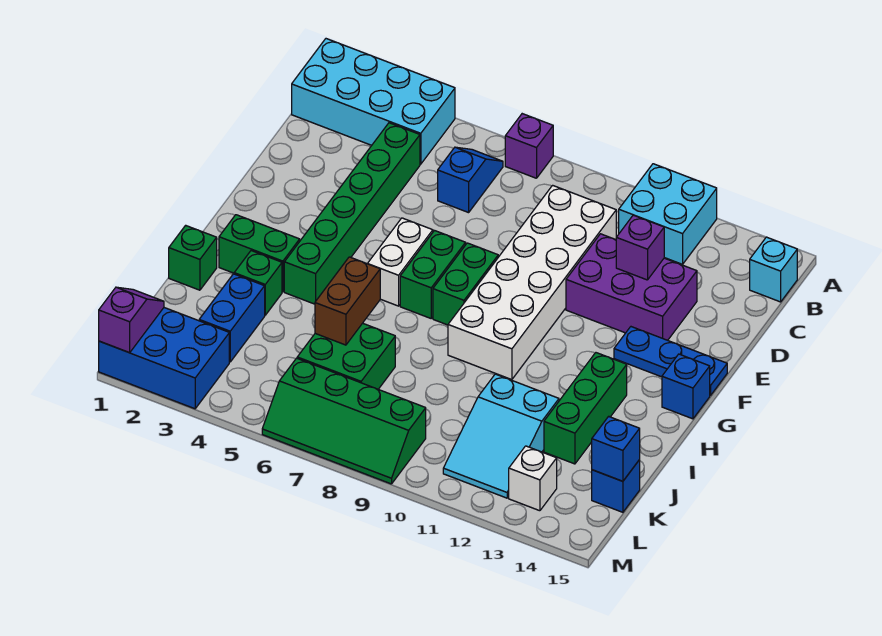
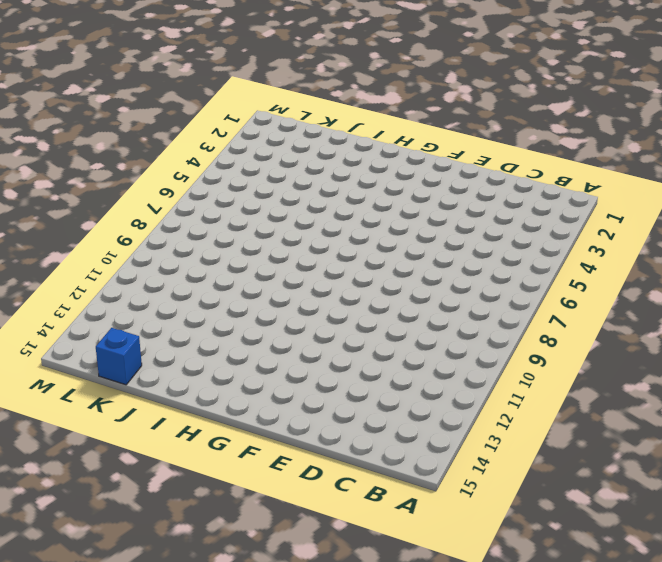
none -> cyan 2x4 brick [292,39,455,164]
none -> purple 1x1 brick [505,114,553,178]
none -> cyan 2x2 brick [619,164,717,264]

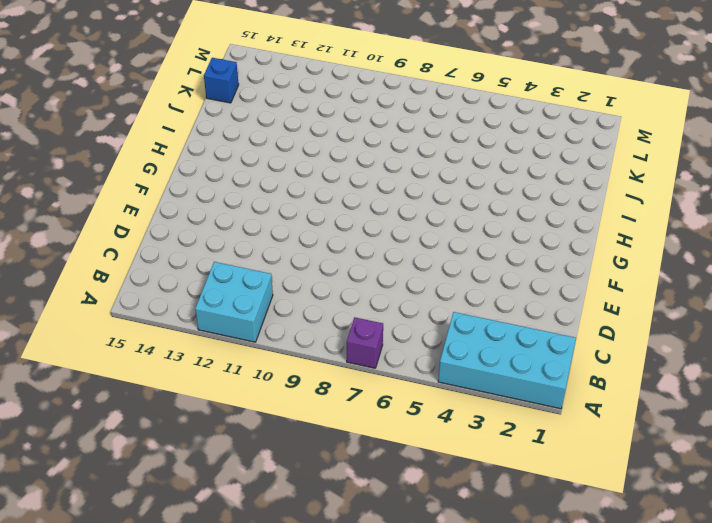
none -> blue 1x2 slope [438,147,503,213]
none -> cyan 1x1 brick [750,237,797,302]
none -> green 1x6 brick [284,123,420,304]

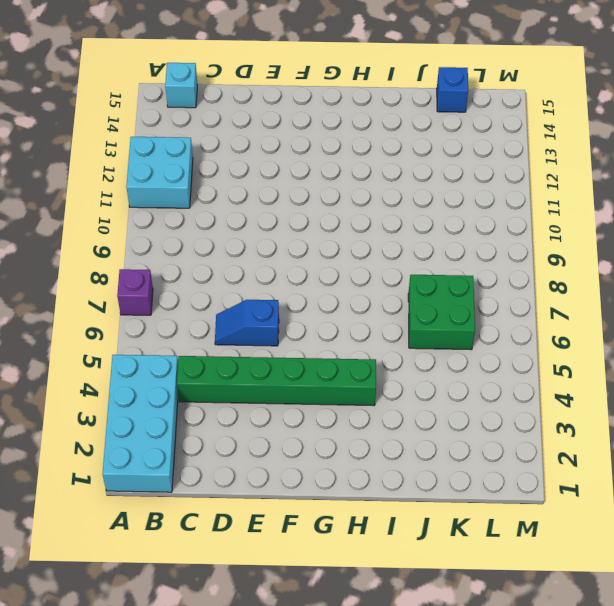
blue 1x2 slope [215,300,279,346] -> blue 1x2 slope moved to [438,147,503,213]
none -> white 2x6 brick [448,185,616,380]
none -> purple 2x3 brick [566,234,697,340]
none -> white 1x2 brick [367,218,433,306]

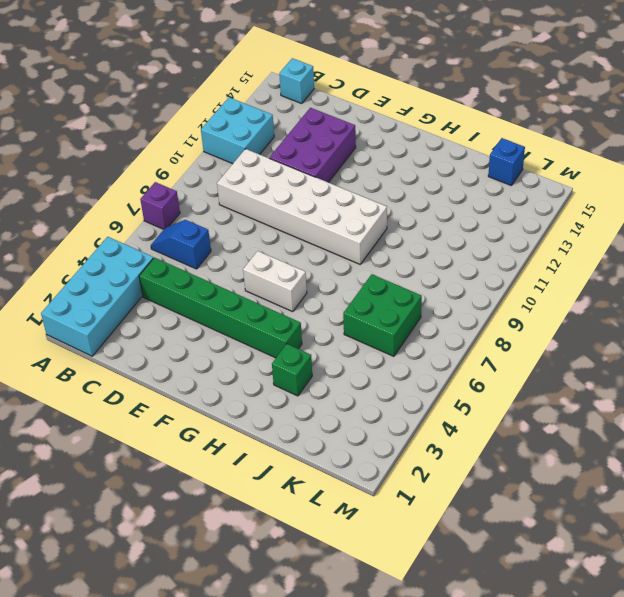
none -> green 1x2 brick [400,231,466,318]
none -> green 1x2 brick [433,243,498,325]
none -> blue 1x3 plate [614,327,727,395]

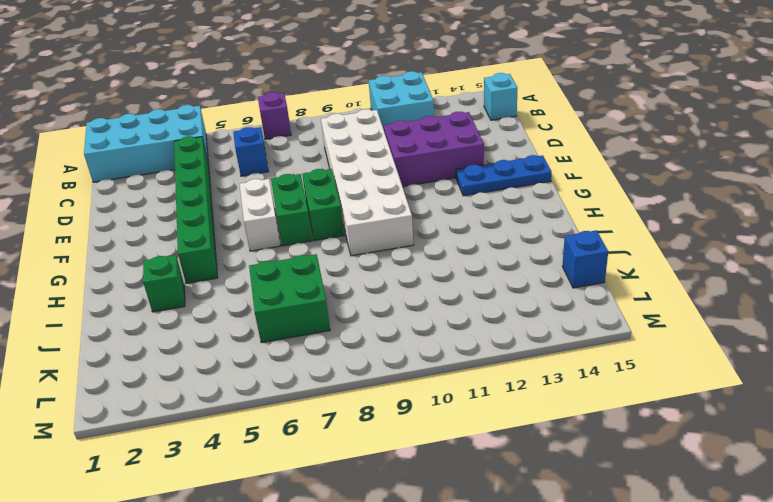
none -> blue 1x1 brick [662,354,710,419]
none -> green 1x2 brick [219,215,300,292]
none -> green 1x3 brick [544,353,627,464]

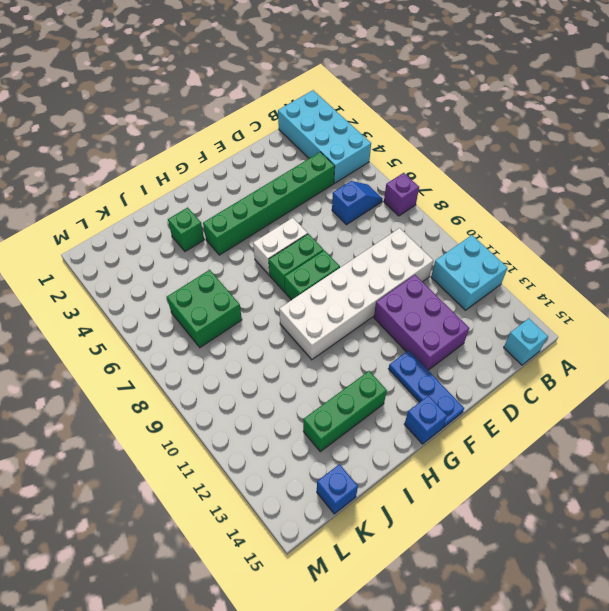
none -> green 1x2 brick [219,215,300,292]
none -> green 1x1 brick [169,225,217,290]
none -> blue 1x2 brick [199,274,265,362]

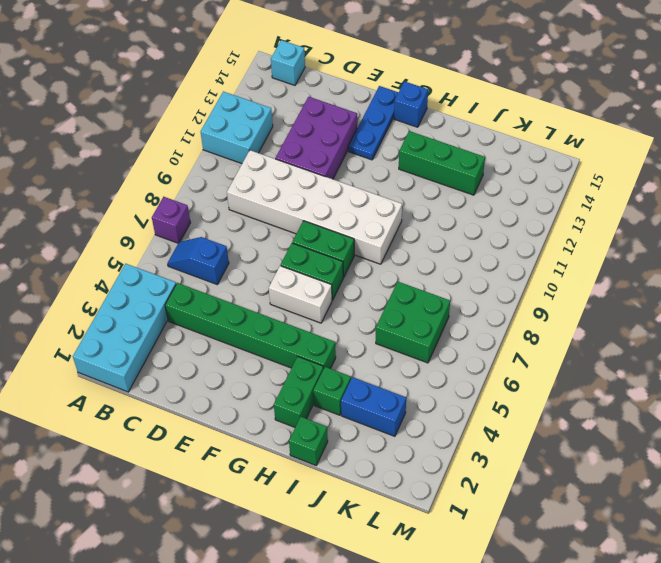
none -> cyan 2x3 slope [443,374,559,498]
none -> blue 1x1 brick [592,460,640,512]
none -> blue 2x3 brick [99,308,229,409]

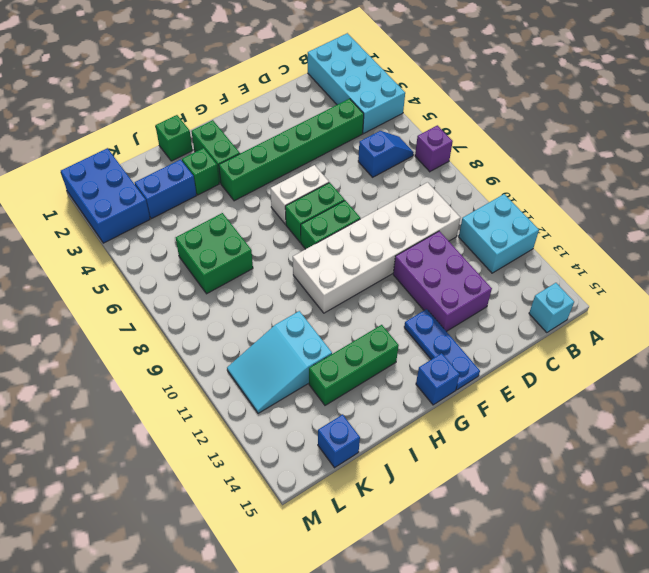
none -> green 2x4 slope [262,358,426,484]
none -> white 1x1 brick [509,446,557,511]
none -> purple 1x1 brick [616,215,664,280]

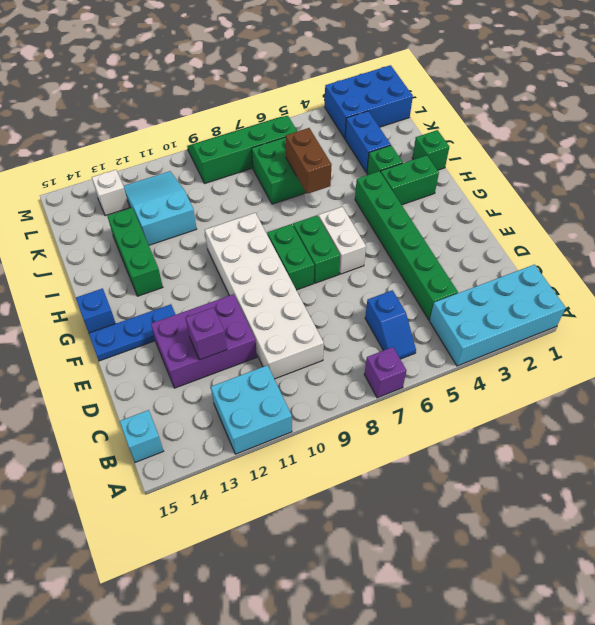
none -> blue 1x1 brick [592,460,640,512]
none -> blue 1x1 brick [592,416,640,481]
none -> purple 1x2 slope [99,287,164,353]

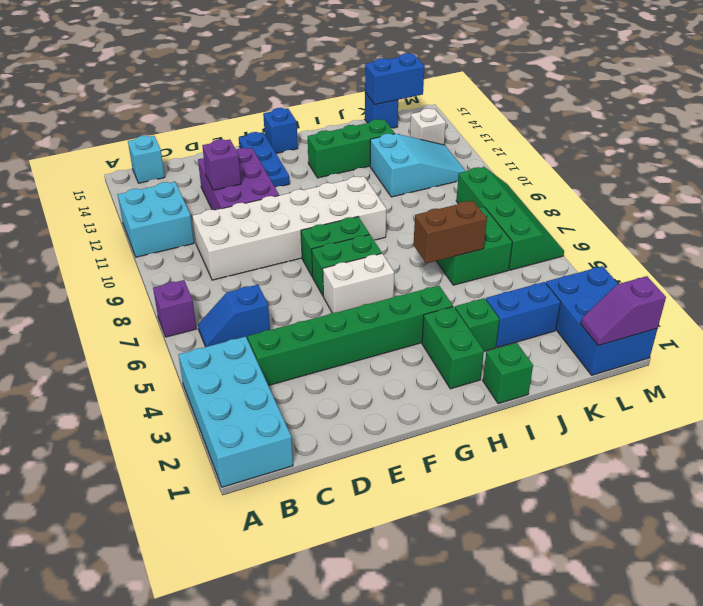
blue 1x2 brick [365,53,425,105] -> blue 1x1 brick [592,416,640,481]

